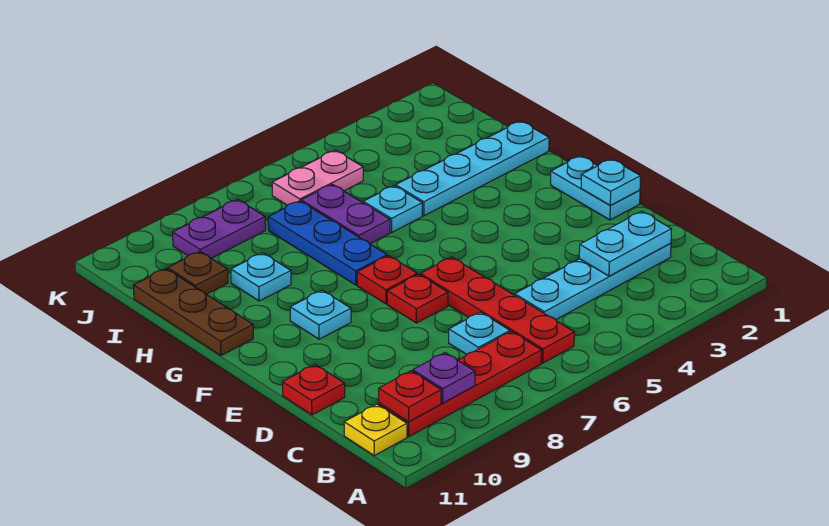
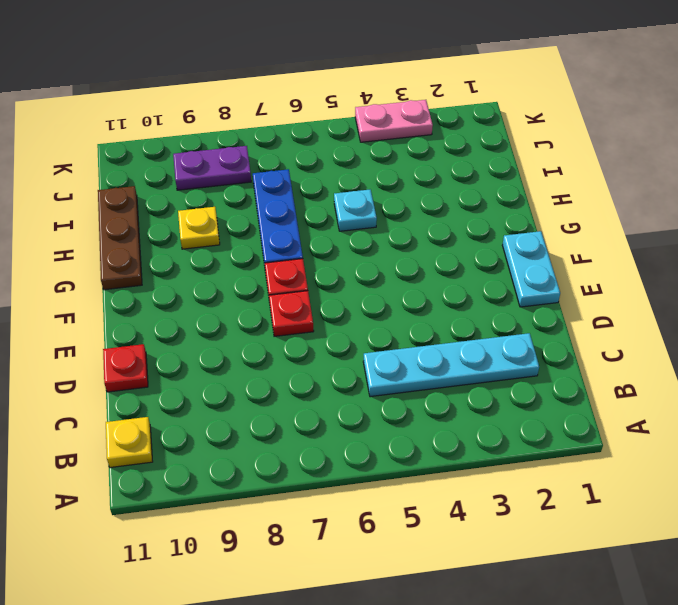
yellow 1x1 plate [178,207,220,249] -> cyan 1x1 plate [231,253,291,301]
pink 1x2 plate [355,100,433,142] -> pink 1x2 plate moved to [272,150,363,205]
none -> red 1x4 plate [420,257,574,363]
none -> red 1x4 plate [379,332,542,437]
none -> cyan 1x1 plate [449,312,510,354]

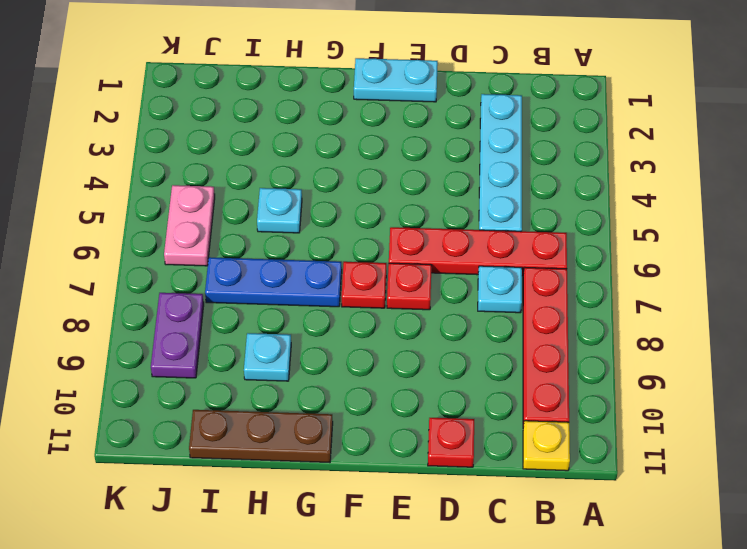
none -> cyan 1x1 plate [290,290,351,339]
none -> cyan 1x4 plate [396,121,549,216]
none -> purple 1x2 plate [301,184,390,244]

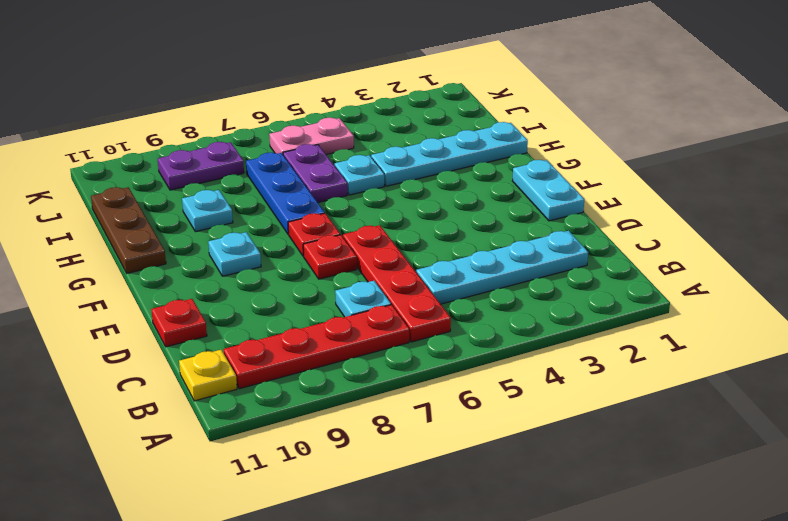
none -> brown 1x1 plate [168,251,228,294]
none -> purple 1x1 plate [413,353,475,403]
none -> red 1x1 plate [379,371,441,422]

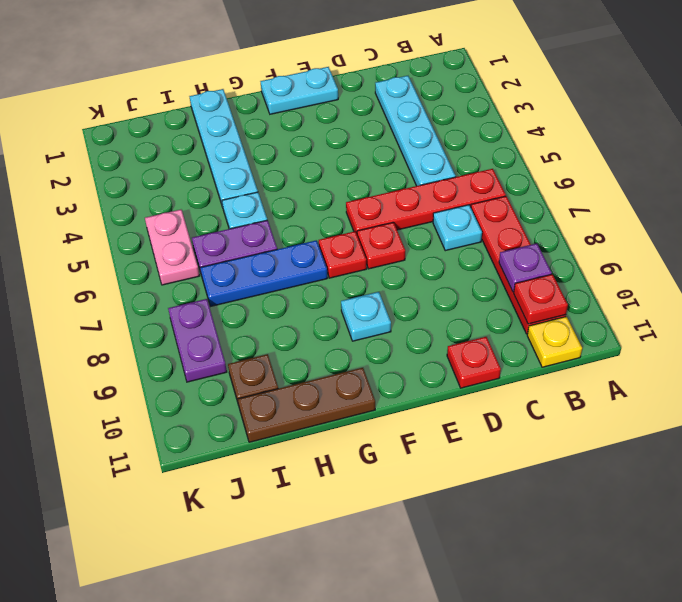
none -> cyan 1x1 plate [231,253,291,301]
none -> cyan 1x2 plate [579,211,671,276]
none -> cyan 1x1 plate [581,159,640,205]

